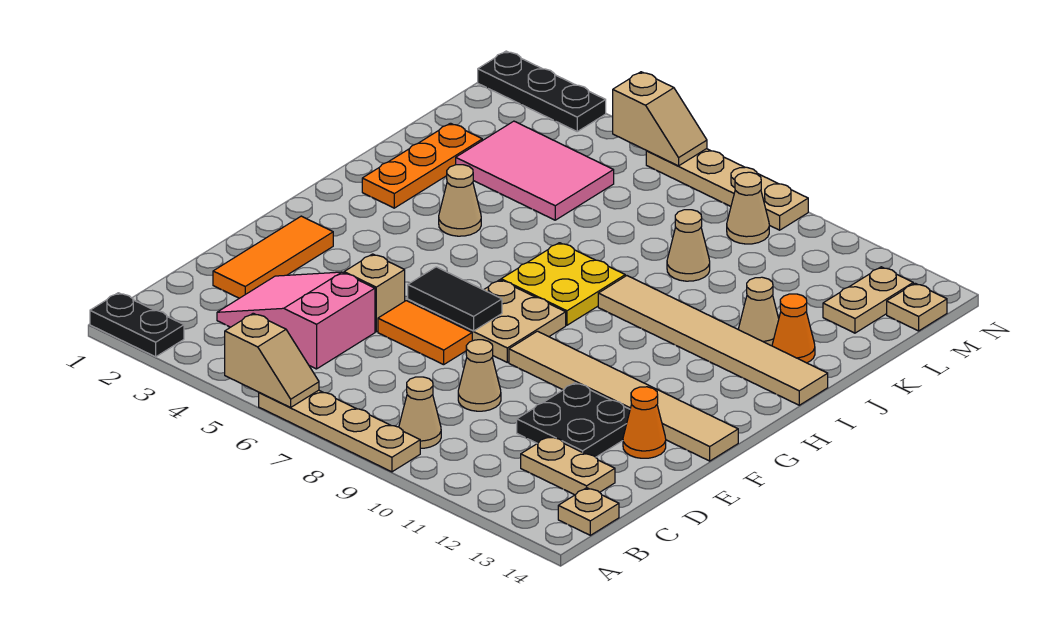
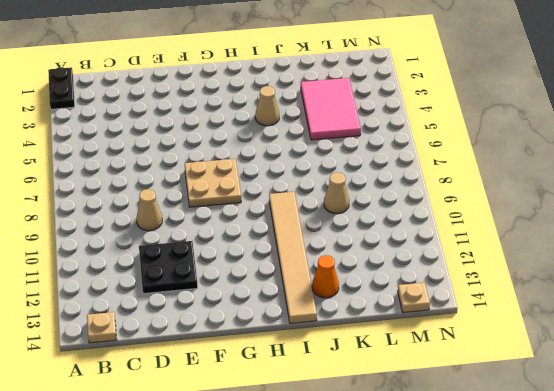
none -> tan 1x4 plate [259,390,420,472]
none -> tan 1x1 cone [399,377,441,448]
none -> pink 2x3 slope [217,272,375,369]
none -> tan 1x2 plate [521,436,615,495]

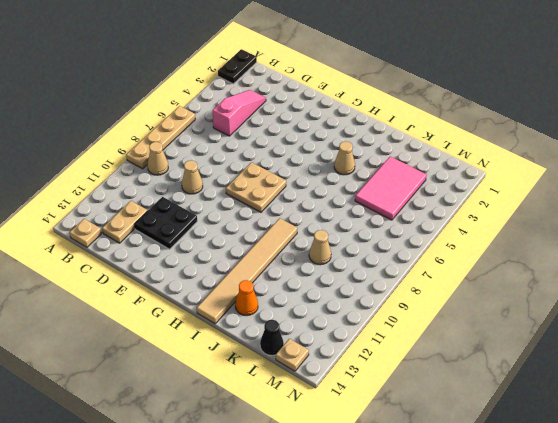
pink 1x3 slope [213,90,266,136] -> pink 2x3 slope [217,272,375,369]
black 1x1 cone [260,320,284,355] -> none
none -> orange 1x3 tile [213,216,333,298]
none -> tan 1x1 brick [344,254,405,332]
none -> orange 1x2 tile [378,301,472,365]
none -> orange 1x1 cone [623,387,666,458]

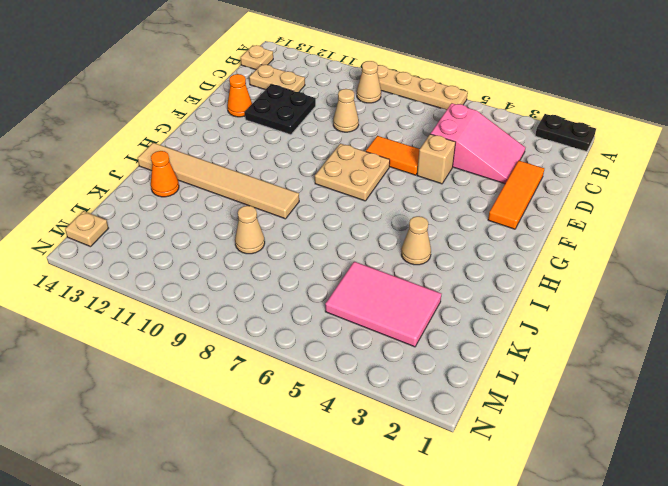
none -> tan 1x6 tile [509,331,738,461]
none -> yellow 2x2 plate [501,243,625,325]
none -> orange 1x3 plate [362,123,482,208]
none -> tan 1x1 cone [738,277,779,346]

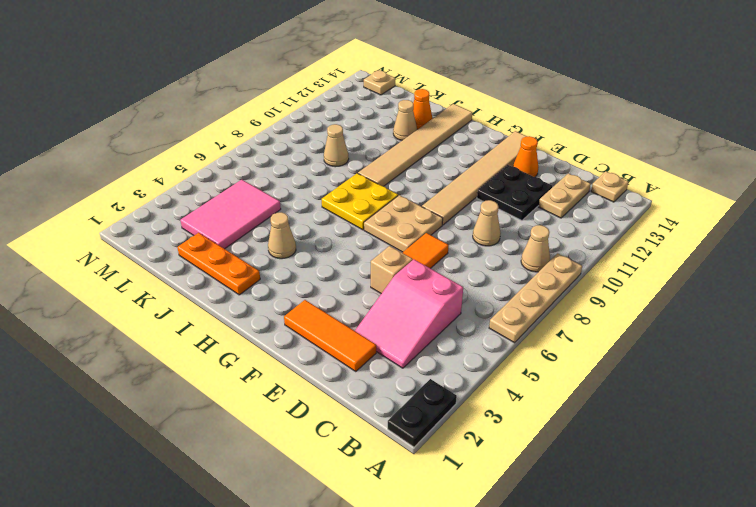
none -> tan 1x2 plate [823,267,913,333]
none -> tan 1x1 cone [727,172,769,244]
none -> black 1x3 plate [478,51,606,131]
none -> tan 1x4 plate [646,149,808,230]

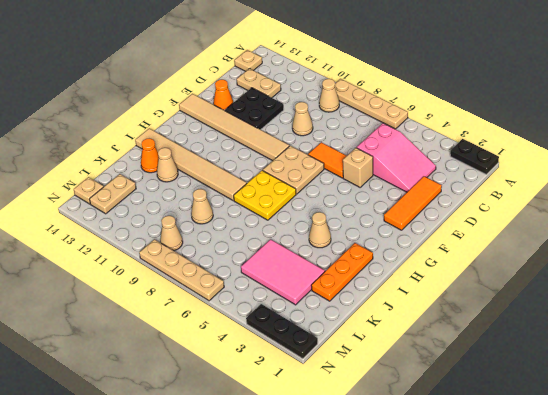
none -> tan 1x2 slope [225,313,319,407]
none -> black 1x2 tile [408,267,502,331]
none -> tan 1x2 slope [613,72,707,166]

